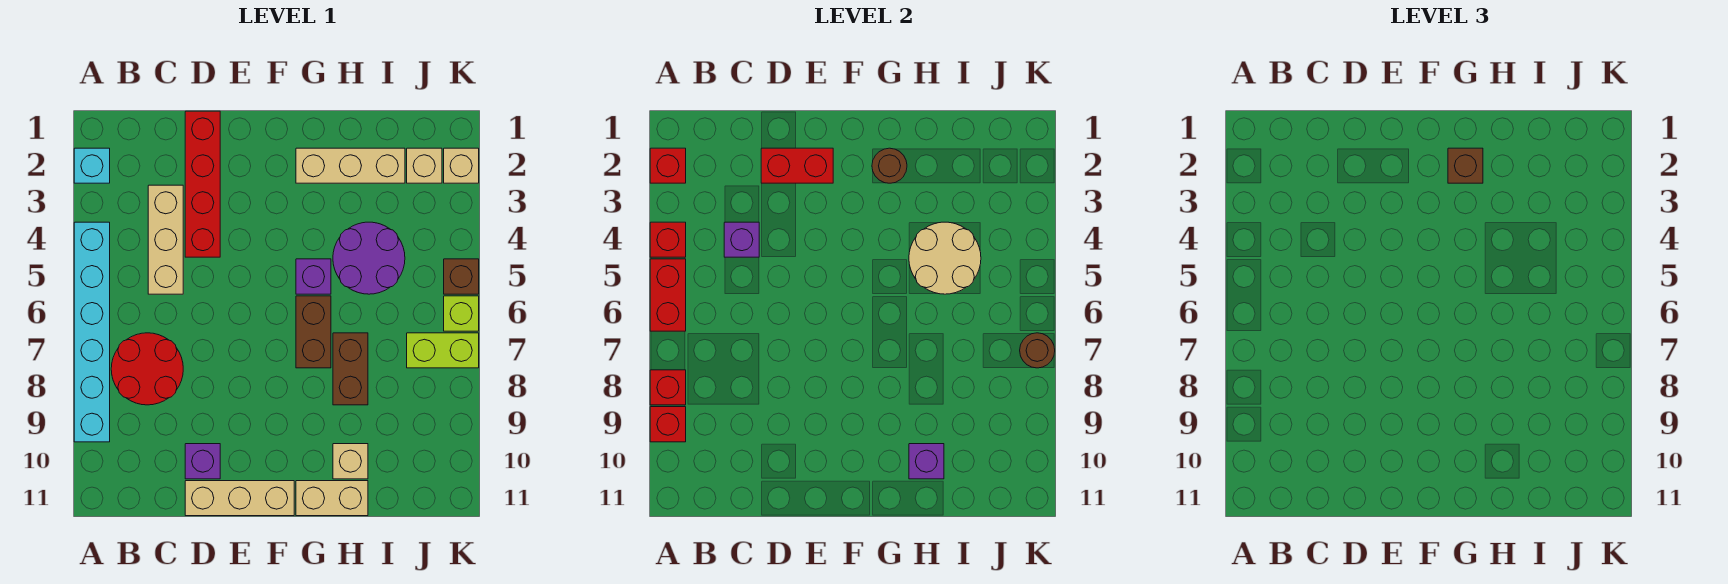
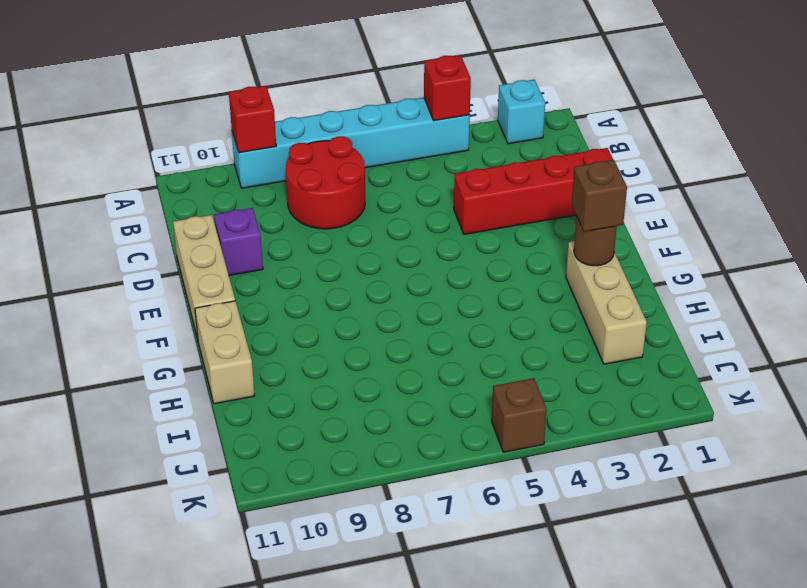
none -> tan 1x3 brick [148,185,183,294]
none -> purple 1x1 brick [296,259,331,294]
none -> brown 1x2 brick [296,296,331,368]
none -> purple 2x2 round brick [333,222,405,294]

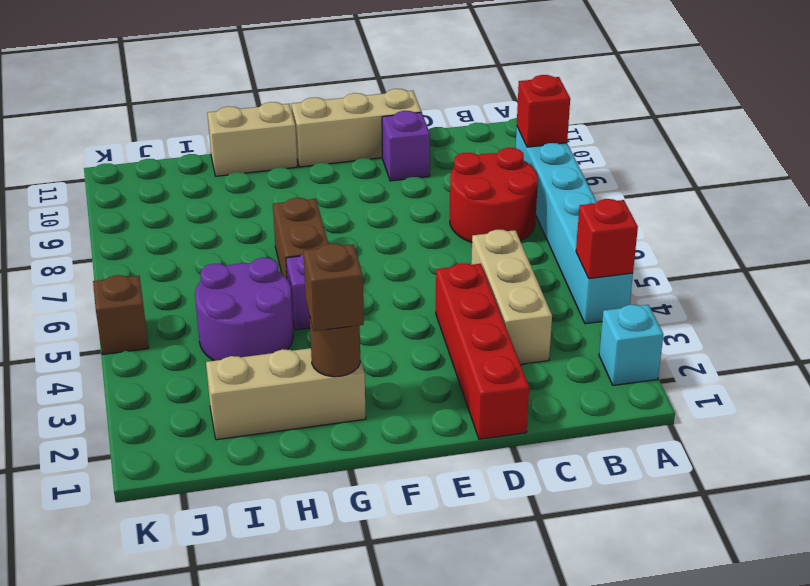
none -> brown 1x2 brick [333,333,368,405]
none -> tan 1x1 brick [333,444,368,479]
none -> tan 1x1 brick [407,148,442,183]
none -> lime 1x2 brick [407,333,479,368]

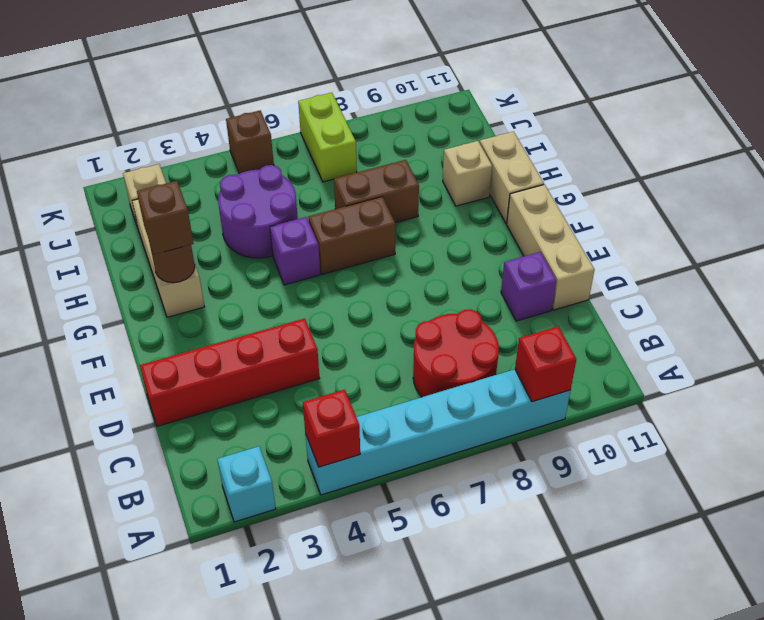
none -> tan 1x3 brick [148,185,183,294]
none -> tan 1x1 brick [444,148,479,183]
none -> lime 1x1 brick [444,296,479,331]
none -> red 1x1 brick [650,148,686,183]

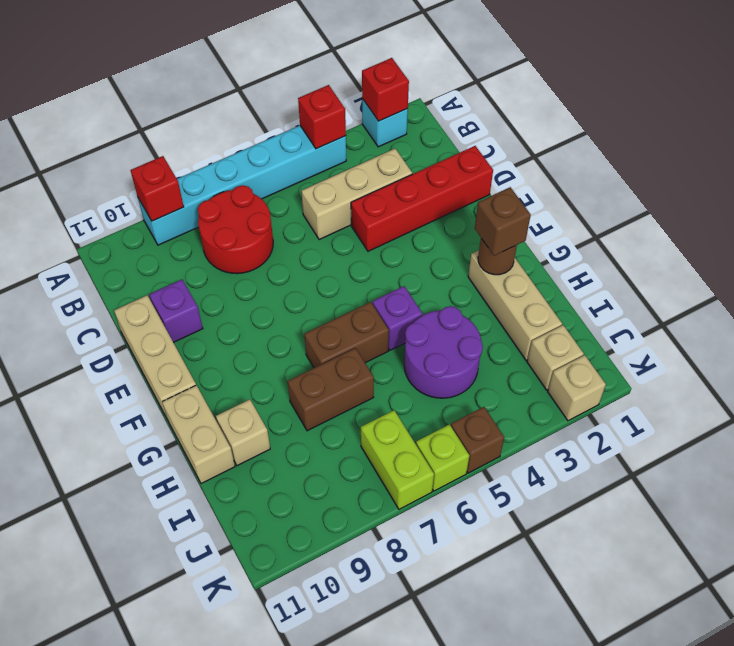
none -> red 1x2 brick [650,259,686,331]
none -> red 1x1 brick [650,370,686,405]
none -> purple 1x1 brick [724,222,759,257]
none -> red 1x2 brick [761,148,833,183]

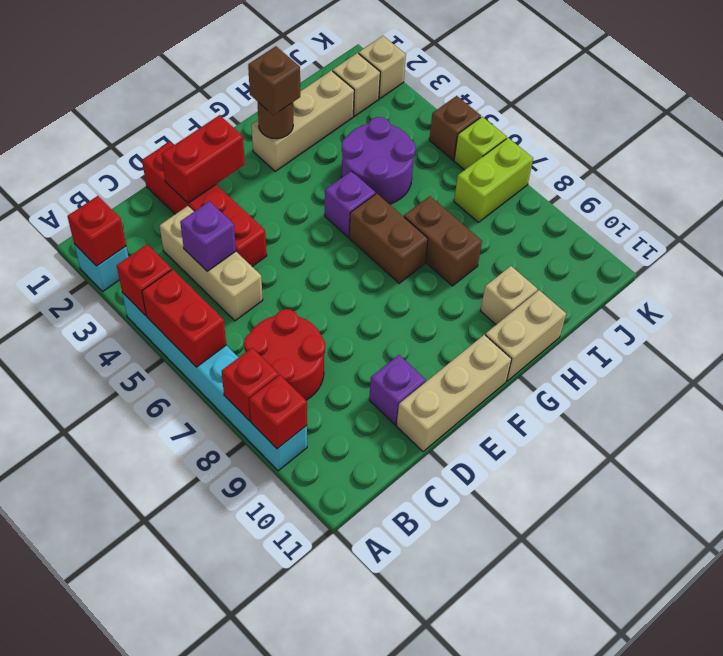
none -> tan 2x2 round brick [909,222,981,294]
none -> purple 1x1 brick [909,444,944,479]
none -> brown 1x1 round brick [1020,333,1055,368]

